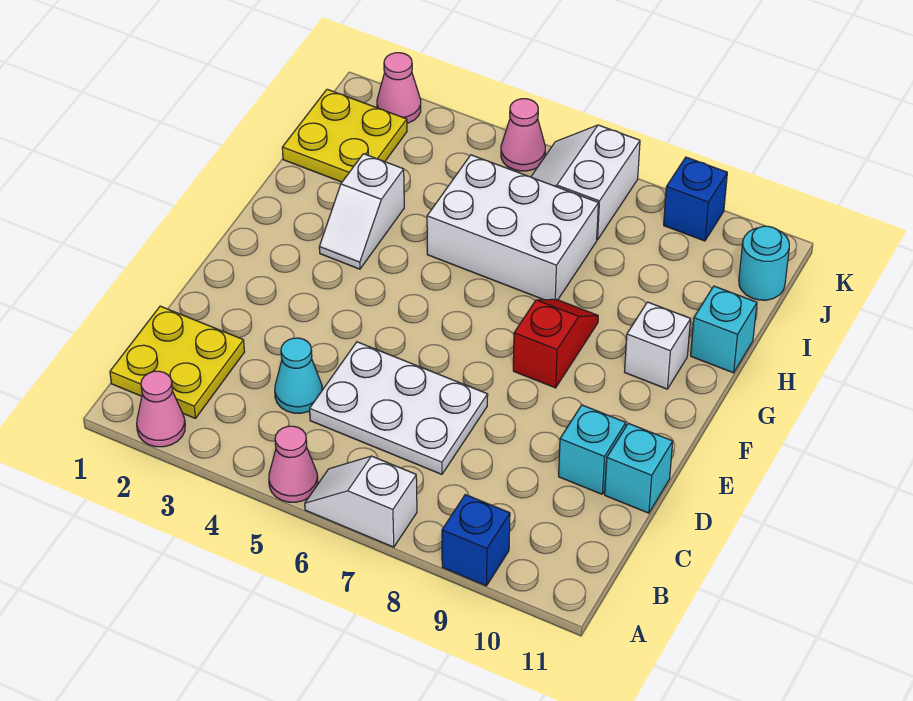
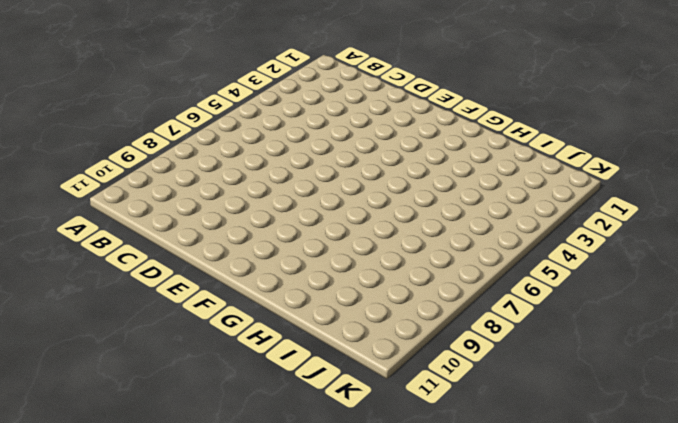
none -> pink 1x1 cone [137,371,185,447]
none -> pink 1x1 cone [269,426,318,502]
none -> white 1x2 slope [305,456,417,547]

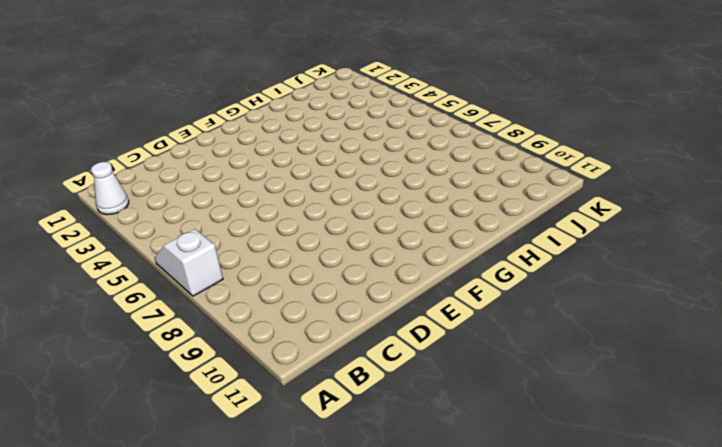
white 1x1 cone [91,162,129,215] -> pink 1x1 cone [137,371,185,447]
none -> pink 1x1 cone [269,426,318,502]
none -> blue 1x1 brick [442,495,510,586]
none -> yellow 2x2 plate [110,306,244,418]

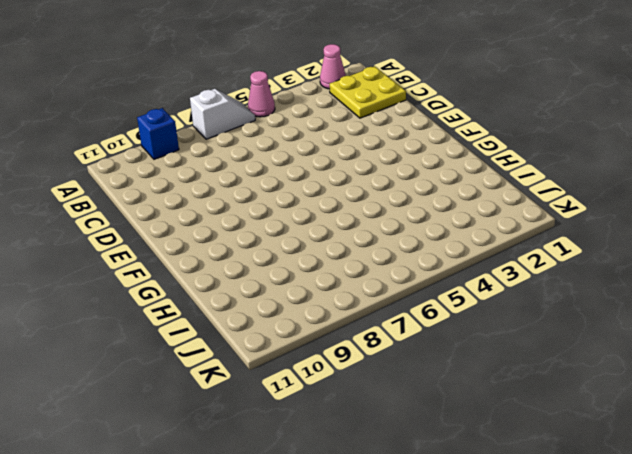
none -> cyan 1x1 cone [275,338,322,413]
none -> white 2x3 plate [310,342,488,474]
none -> cyan 1x1 brick [559,405,626,494]

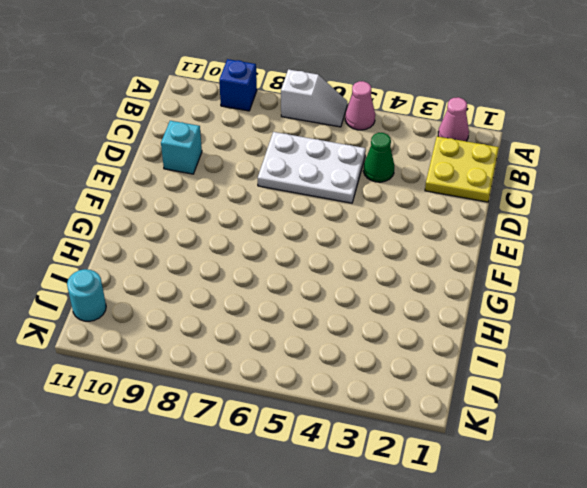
green 1x1 cone [363,133,394,182] -> cyan 1x1 cone [275,338,322,413]
none -> cyan 1x1 brick [605,423,673,513]
none -> red 1x2 slope [513,299,598,388]
none -> white 1x2 slope [319,154,404,269]

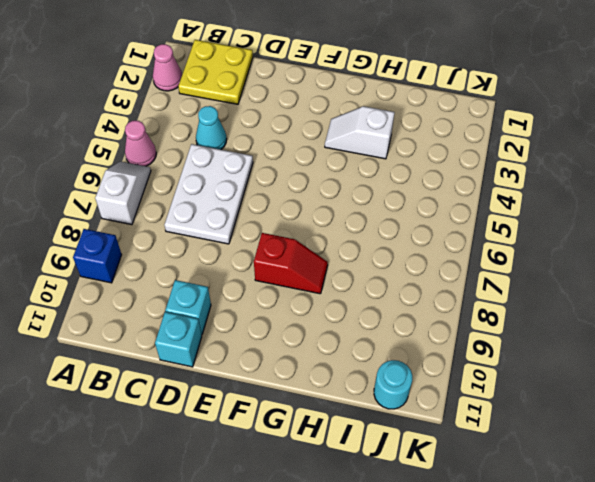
none -> white 1x1 brick [625,302,691,389]
none -> white 2x3 brick [427,155,598,300]
none -> cyan 1x1 brick [691,286,757,373]

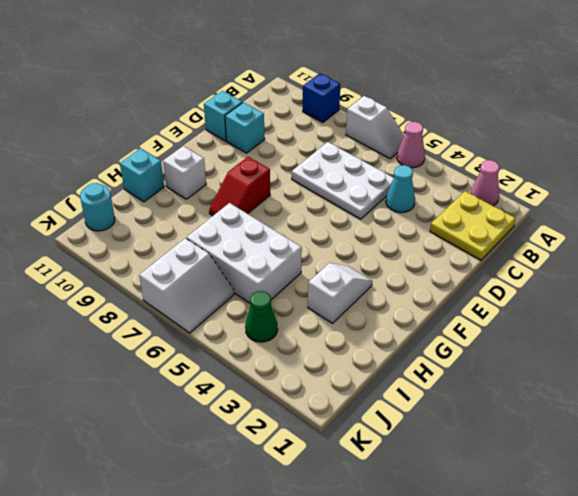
green 1x1 cone [245,291,278,342] -> none
none -> yellow 2x2 plate [282,89,407,182]
none -> pink 1x1 cone [377,53,421,123]
none -> pink 1x1 cone [501,99,545,171]

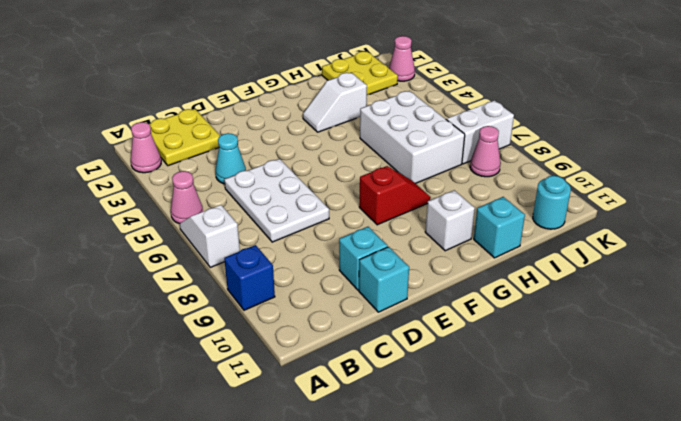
pink 1x1 cone [470,126,501,177] -> pink 1x1 cone moved to [501,99,545,171]
none -> blue 1x1 brick [664,157,727,241]

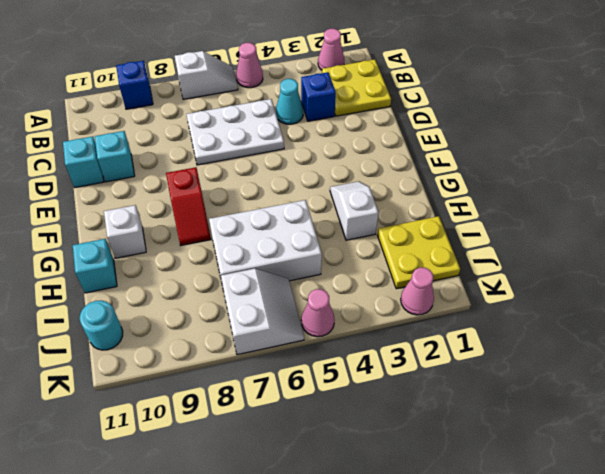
blue 1x1 brick [301,72,336,121] -> blue 1x1 brick moved to [664,157,727,241]

